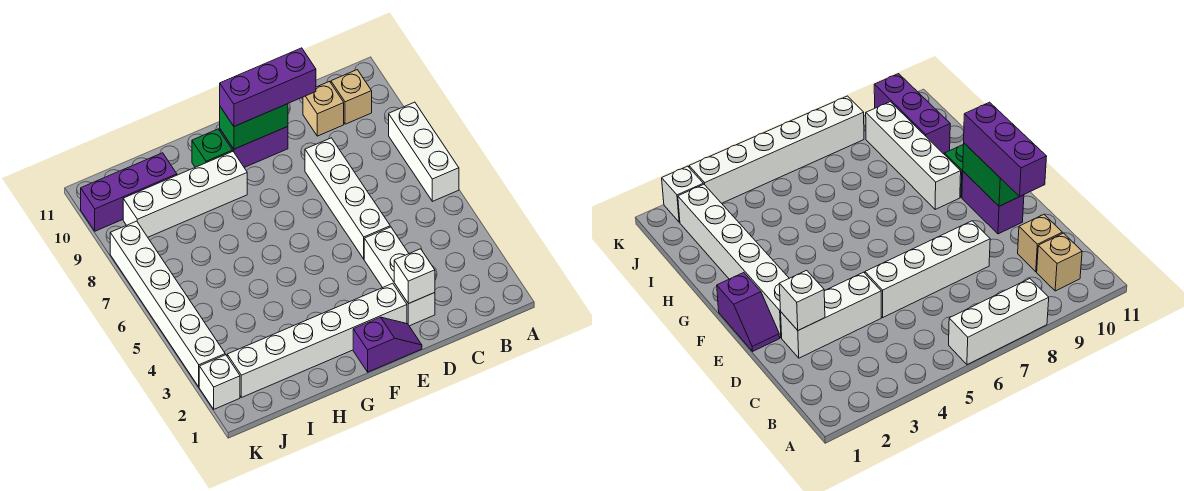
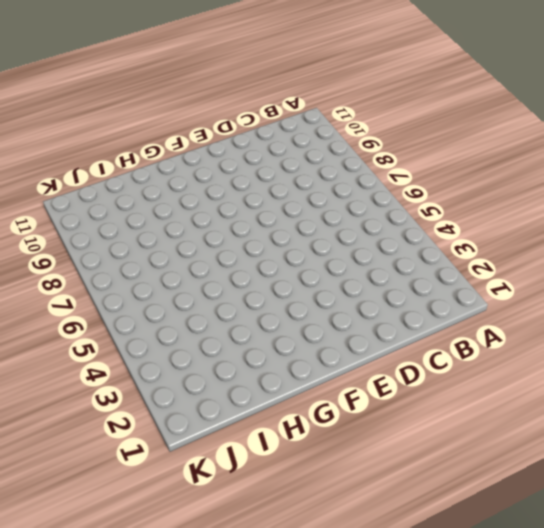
none -> white 1x3 brick [389,102,459,201]
none -> tan 1x1 brick [331,70,372,124]
none -> tan 1x1 brick [303,82,344,136]

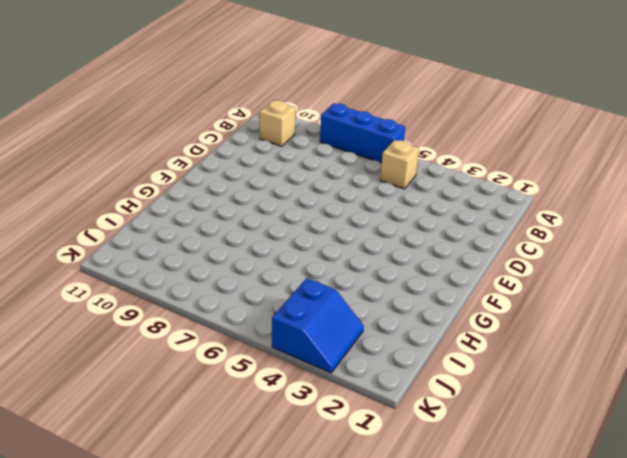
blue 1x3 brick [320,103,405,163] -> white 1x3 brick [389,102,459,201]
tan 1x1 brick [380,140,419,189] -> tan 1x1 brick moved to [303,82,344,136]
blue 2x2 slope [272,278,364,373] -> white 1x6 brick [110,221,225,387]
none -> white 1x3 brick [364,227,435,326]
none -> white 1x4 brick [305,138,390,259]
none -> purple 1x2 slope [353,317,422,372]

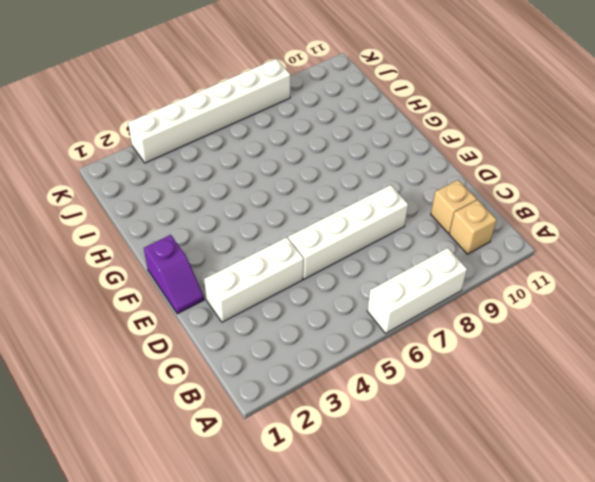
none -> white 1x6 brick [227,283,407,398]
none -> purple 1x2 brick [220,126,288,167]
none -> white 1x4 brick [123,152,247,237]

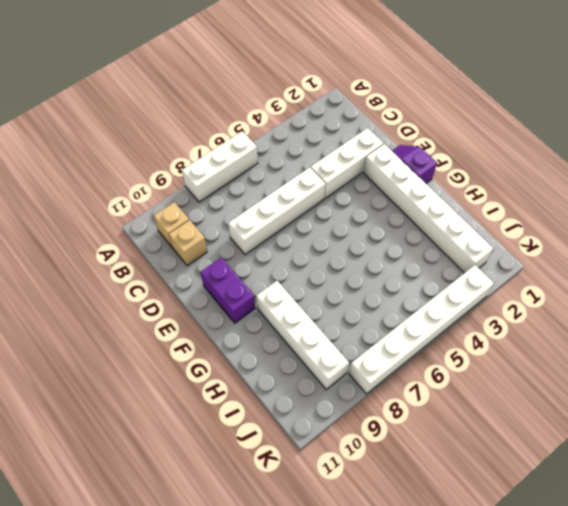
none -> green 1x1 brick [192,129,233,167]
none -> purple 1x3 brick [81,153,177,231]
none -> white 1x1 brick [199,355,240,409]

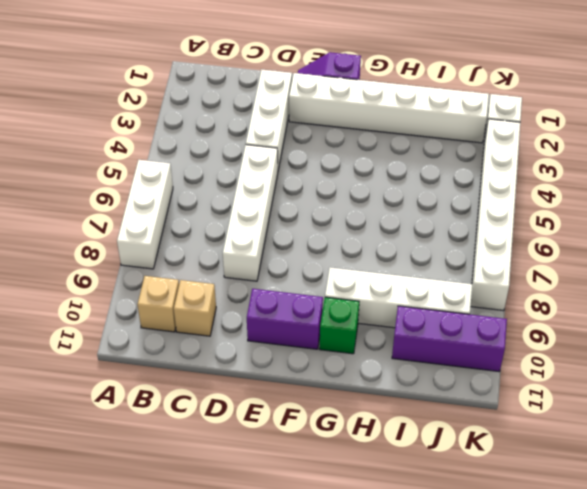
none -> white 1x1 brick [394,249,435,304]
none -> green 1x2 brick [220,104,288,149]
none -> purple 1x3 brick [220,48,316,126]

